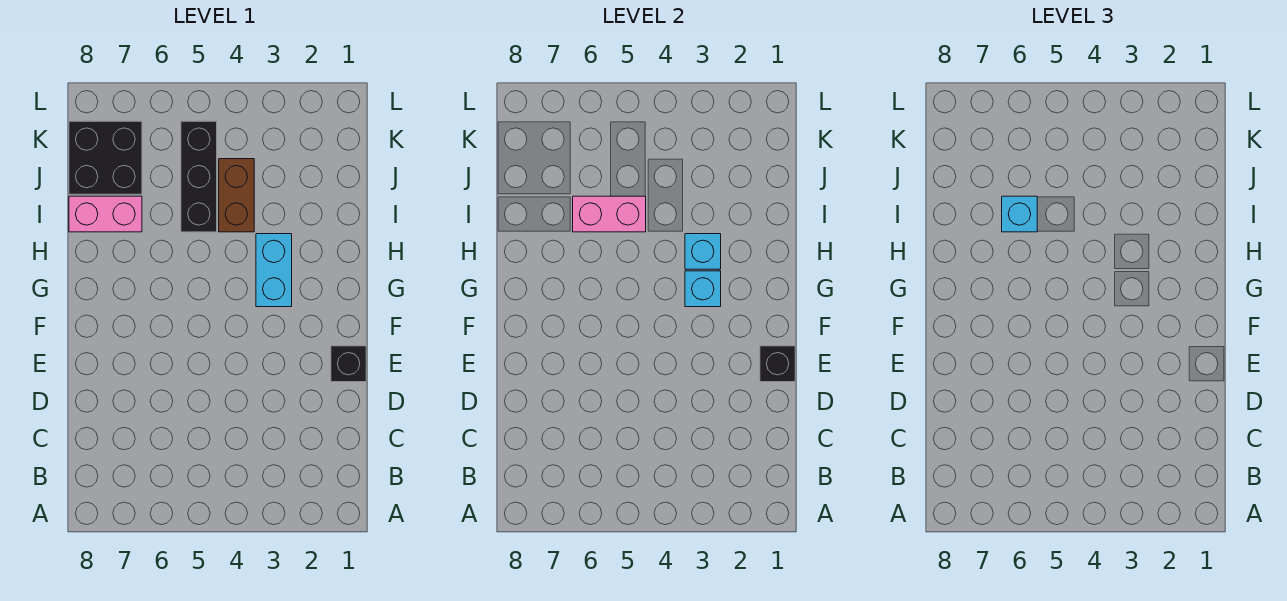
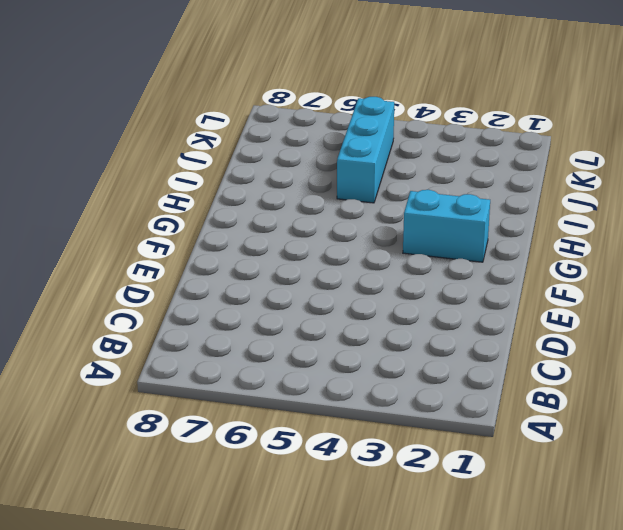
cyan 1x2 brick [403,190,490,262] -> cyan 1x2 brick turned to [256,234,292,307]
cyan 1x3 brick [337,97,394,203] -> black 1x3 brick [181,121,217,232]
none -> black 1x1 brick [331,346,366,382]
none -> brown 1x2 brick [219,159,254,232]

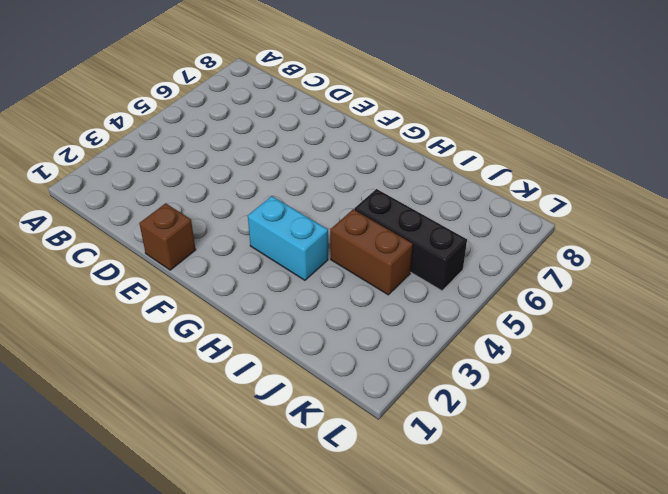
brown 1x1 brick [139,203,196,270] -> black 1x1 brick [331,346,366,382]
none -> pink 1x2 brick [69,196,142,232]
none -> black 2x2 brick [69,121,142,194]

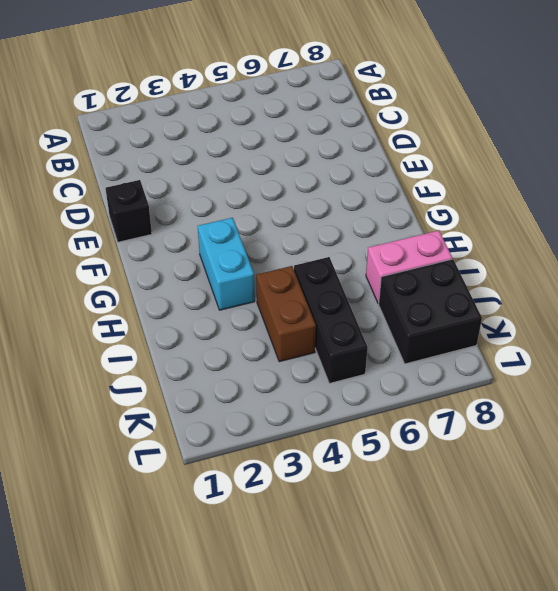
none -> black 1x1 brick [760,346,795,382]
none -> cyan 1x1 brick [685,271,721,307]

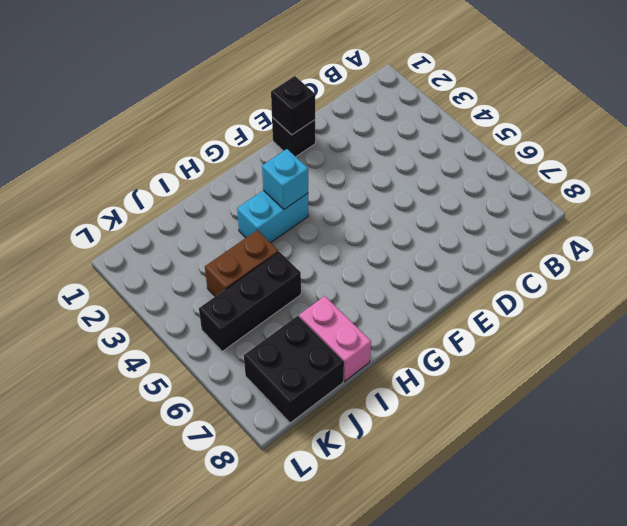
none -> cyan 1x1 brick [685,234,721,269]
none -> pink 1x2 brick [573,196,646,232]

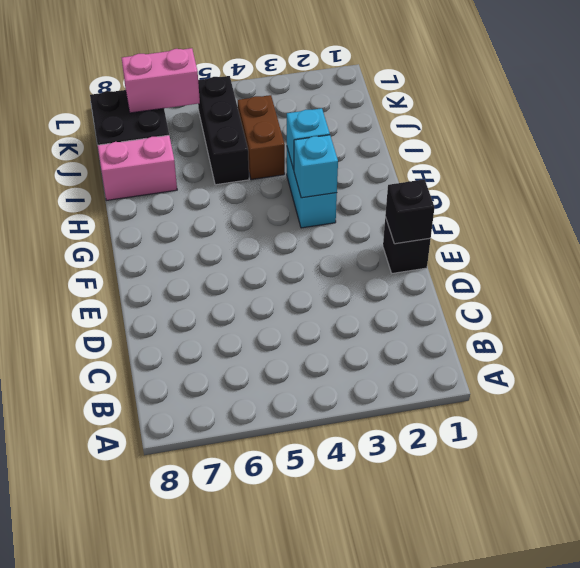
pink 1x2 brick [122,48,200,113] -> pink 1x2 brick moved to [573,196,646,232]
none -> cyan 1x1 brick [1002,196,1037,232]

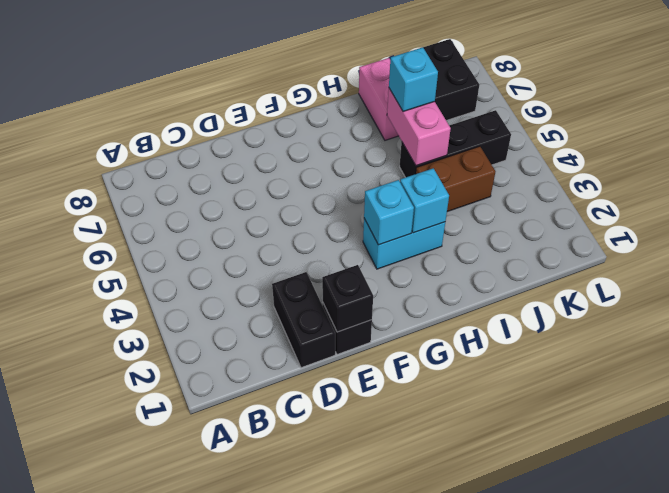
black 1x2 brick [272,272,335,368] -> none

